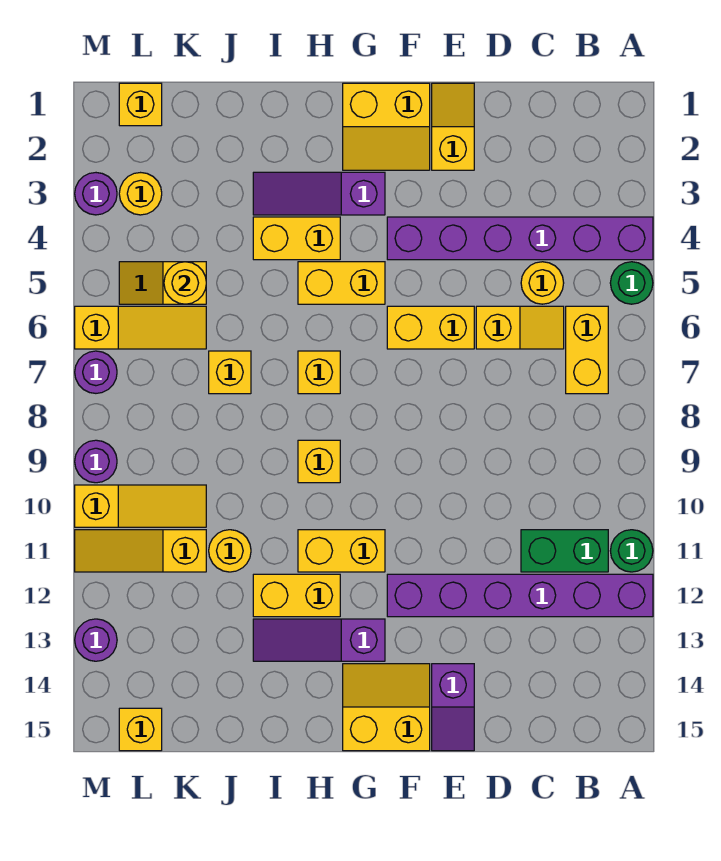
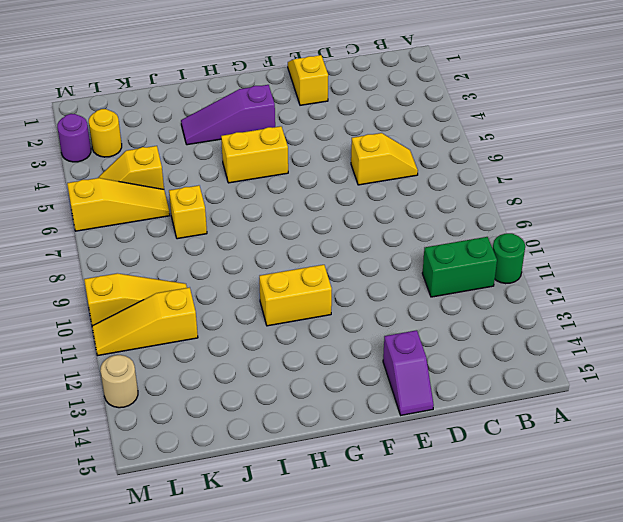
tan 1x1 round brick [100,355,138,408] -> purple 1x1 round brick [75,619,117,661]
none -> purple 1x6 brick [387,217,653,260]
none -> green 1x1 round brick [610,262,653,304]
none -> purple 1x6 brick [387,574,653,617]
none -> yellow 1x2 brick [566,306,608,394]

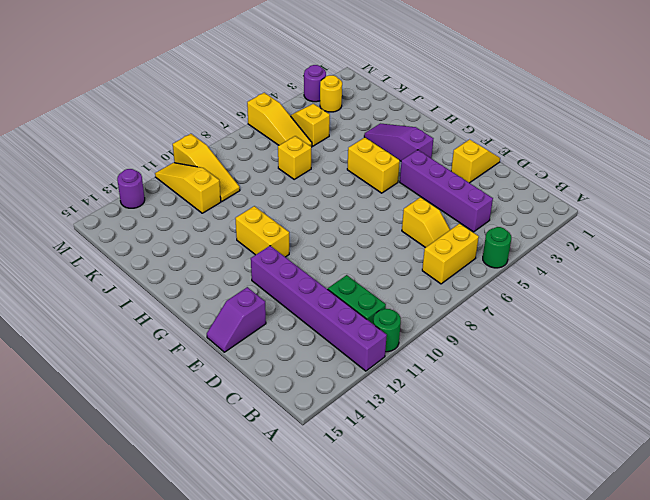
purple 1x4 brick [400,150,493,232] -> purple 1x6 brick [387,217,653,260]
none -> yellow 1x1 round brick [521,262,564,304]
none -> yellow 1x2 brick [387,306,474,349]
none -> yellow 2x2 slope [343,83,430,170]
none -> yellow 2x2 slope [343,664,430,751]

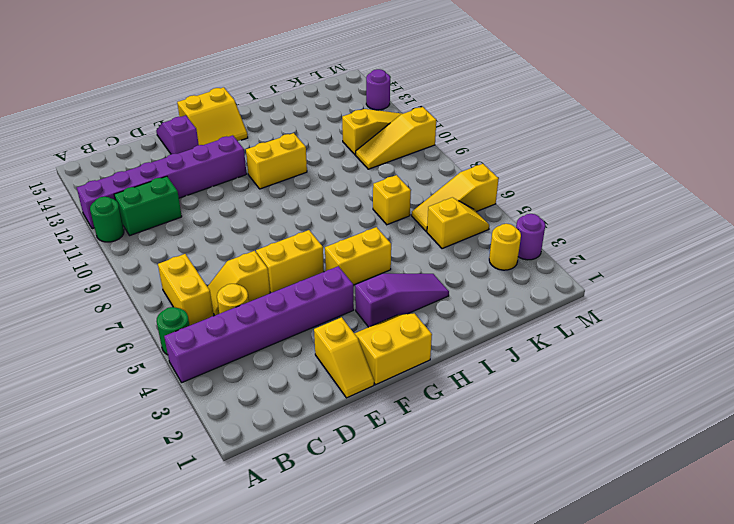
none -> purple 1x3 slope [253,619,385,661]
none -> yellow 1x2 brick [253,217,340,260]
none -> yellow 1x1 brick [298,351,340,394]
none -> yellow 1x1 brick [298,440,340,483]

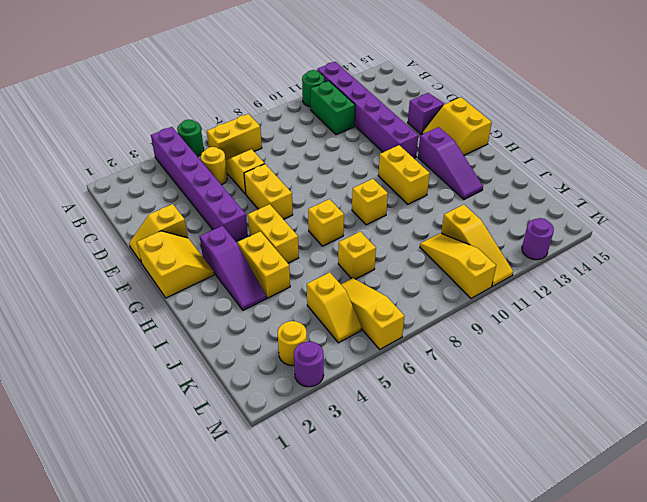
none -> yellow 1x2 brick [253,574,340,617]
none -> yellow 1x1 round brick [209,530,251,572]
none -> yellow 1x1 brick [119,83,162,126]
none -> yellow 1x1 brick [119,708,162,751]

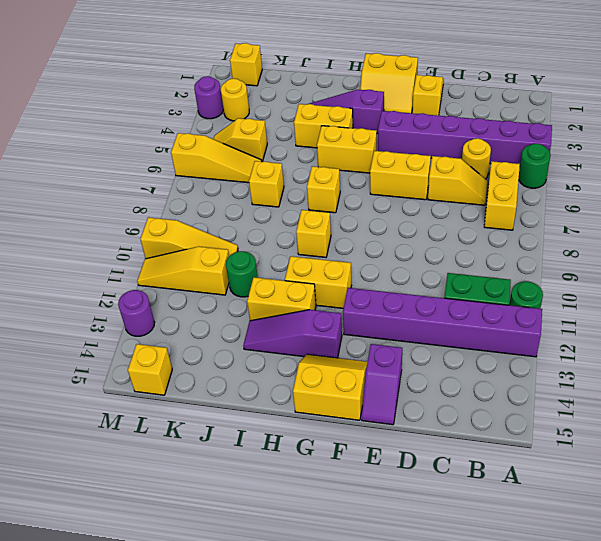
green 1x1 round brick [226,251,258,297] -> yellow 1x1 round brick [209,530,251,572]
none -> purple 1x1 round brick [75,351,117,393]
none -> purple 1x1 round brick [75,440,117,483]
none -> yellow 1x1 round brick [164,262,206,304]

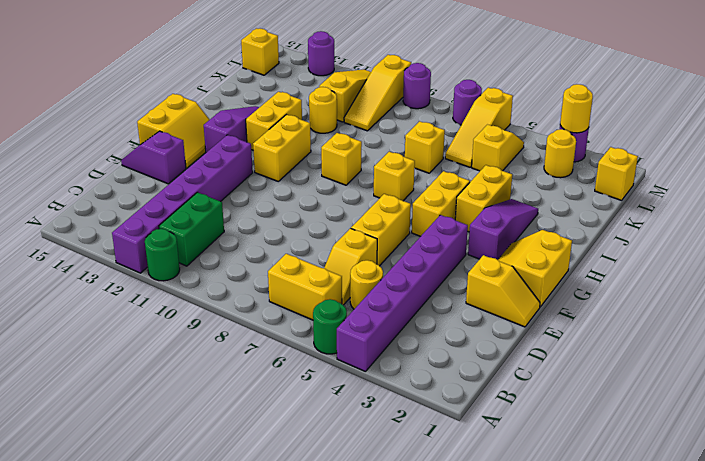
yellow 1x1 round brick [560,84,593,133] -> yellow 1x1 round brick moved to [164,262,206,304]

